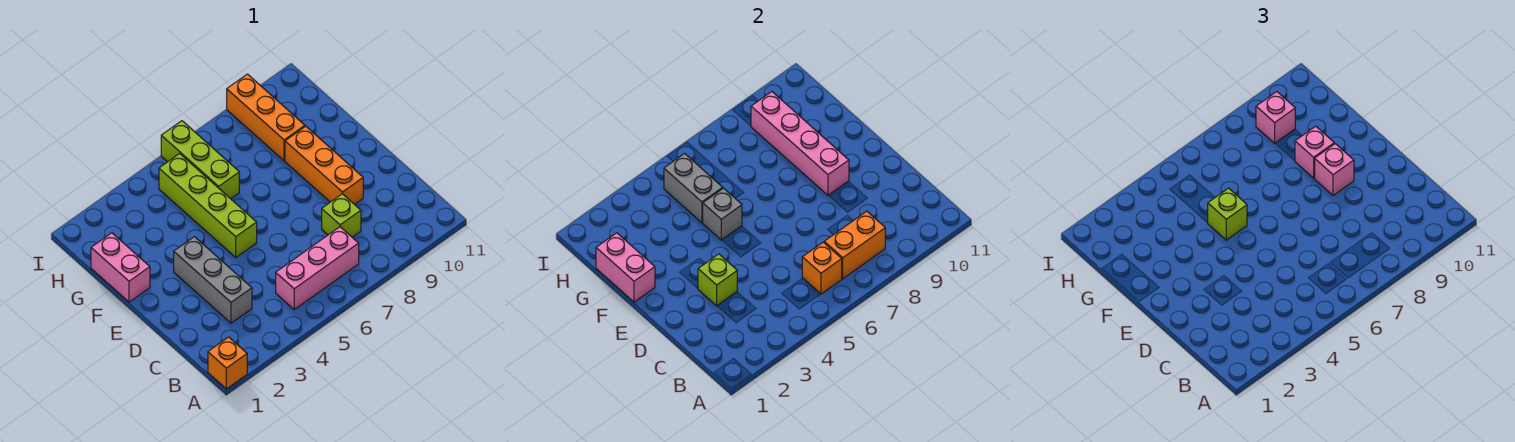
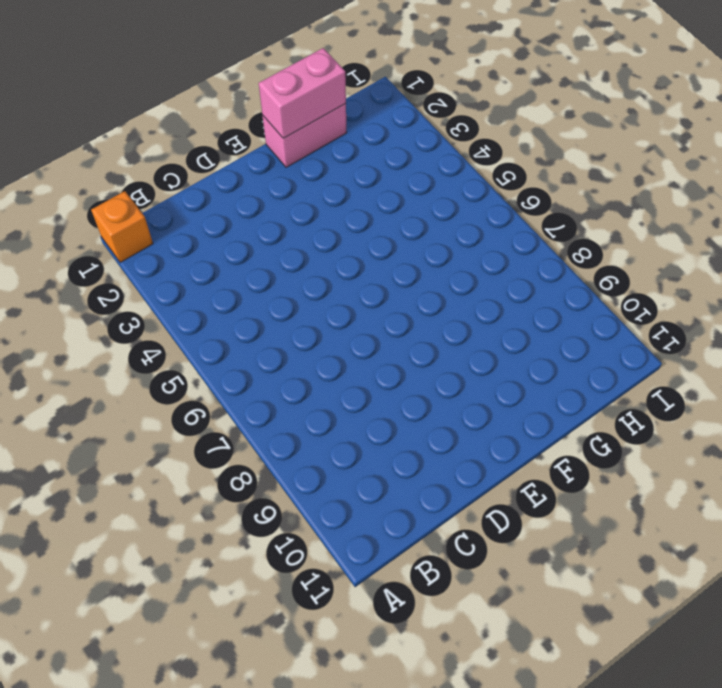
none -> pink 1x3 brick [276,227,359,309]
none -> grey 1x3 brick [174,237,252,323]
none -> lime 1x1 brick [322,194,361,237]

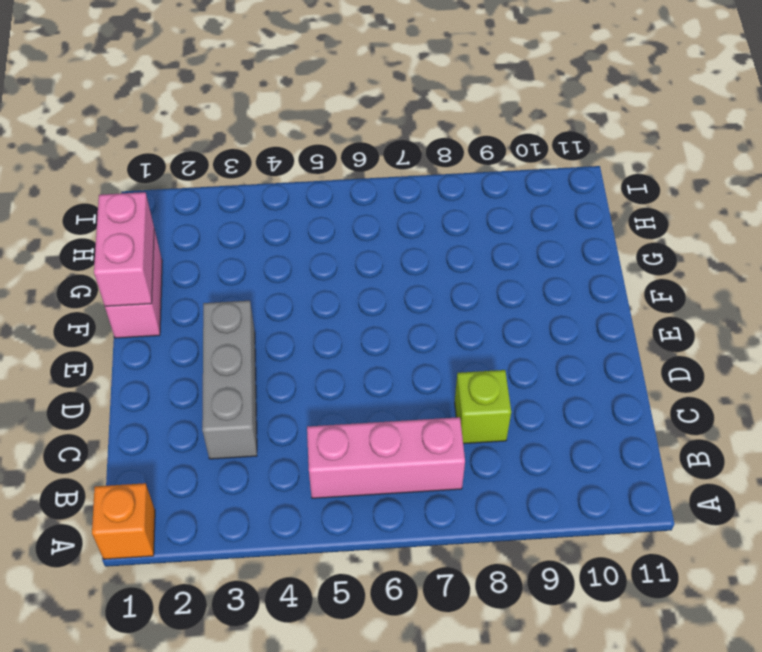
none -> orange 1x3 brick [285,126,363,204]
none -> lime 1x4 brick [159,154,257,257]
none -> lime 1x3 brick [161,121,239,199]

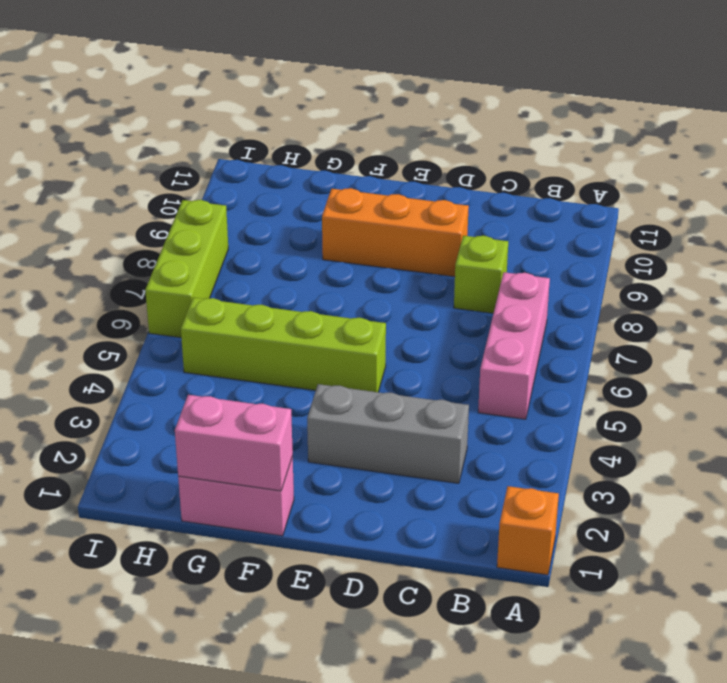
lime 1x3 brick [145,200,228,338] -> lime 1x3 brick turned to [161,121,239,199]
none -> orange 1x3 brick [227,74,305,161]
none -> orange 1x1 brick [802,242,842,294]
none -> orange 1x2 brick [824,211,885,279]

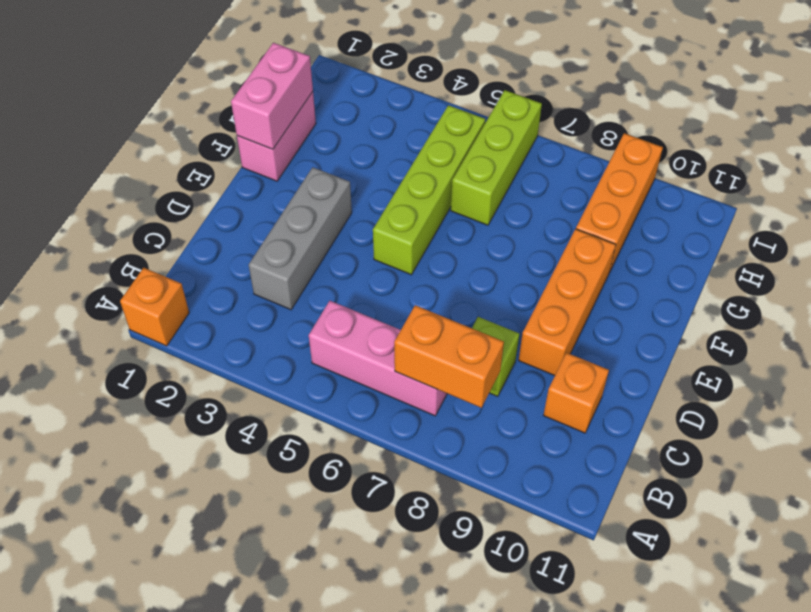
orange 1x1 brick [543,353,609,433] -> orange 1x1 brick moved to [802,242,842,294]
none -> lime 1x1 brick [698,254,737,306]
none -> pink 1x4 brick [751,92,849,196]
none -> grey 1x1 brick [702,188,742,240]

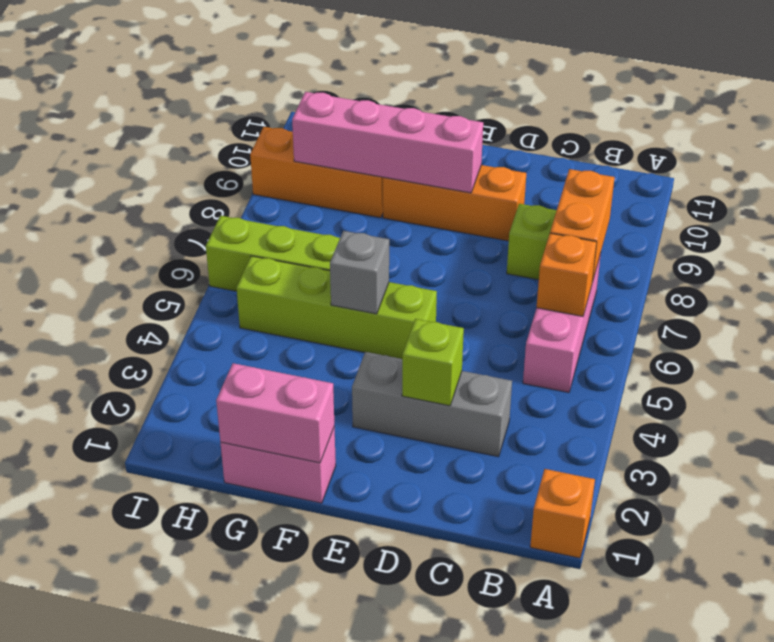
none -> grey 1x2 brick [664,154,723,223]
none -> pink 1x1 brick [1314,144,1354,195]
none -> lime 1x1 brick [1208,188,1247,240]

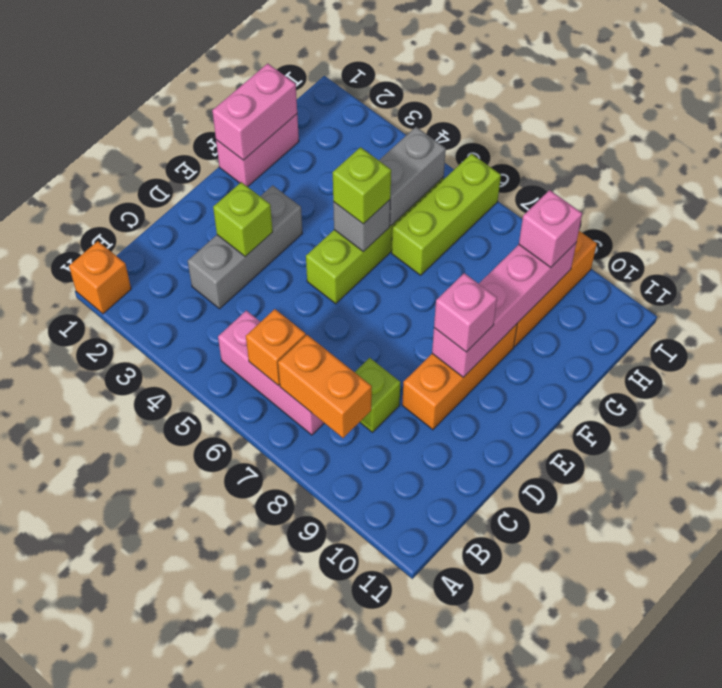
none -> pink 1x1 brick [1295,126,1334,178]

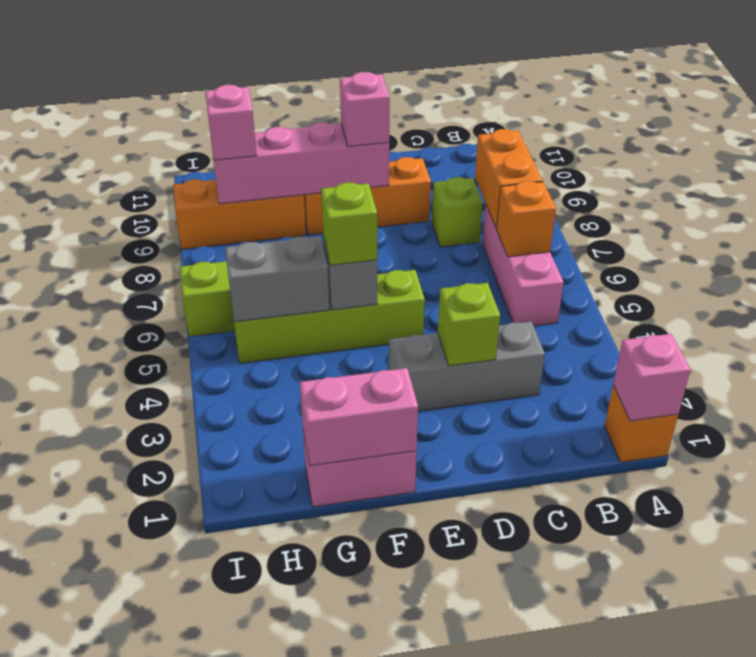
pink 1x1 brick [613,334,691,421] -> pink 1x1 brick moved to [1295,126,1334,178]

